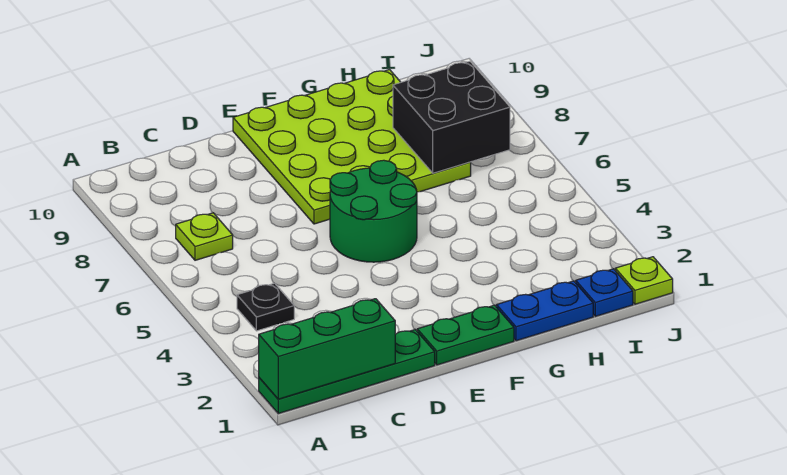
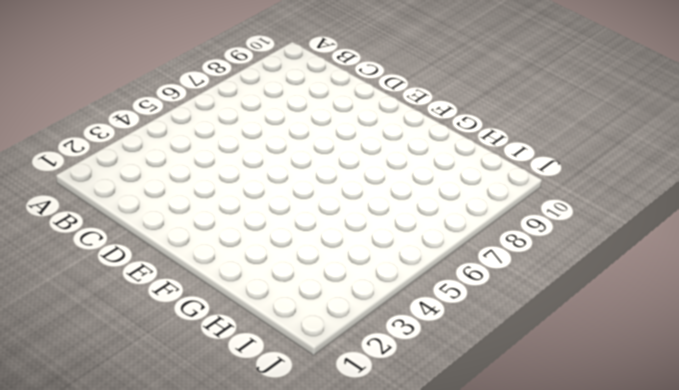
none -> green 1x4 plate [259,330,435,413]
none -> black 1x1 plate [237,283,294,331]

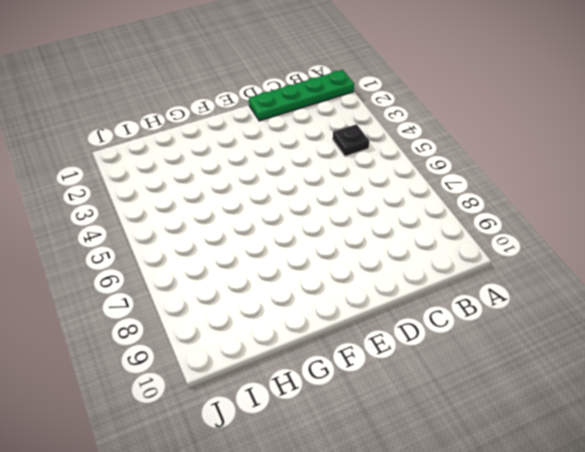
none -> lime 1x1 plate [176,213,233,260]
none -> green 1x2 plate [417,305,514,365]

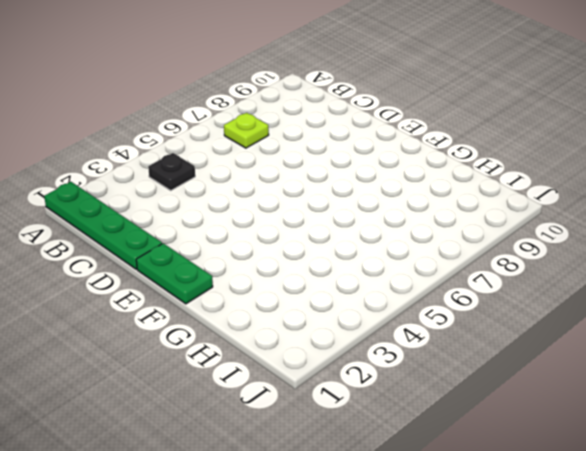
none -> green 2x2 round brick [330,160,417,262]
none -> lime 4x4 plate [233,70,471,224]

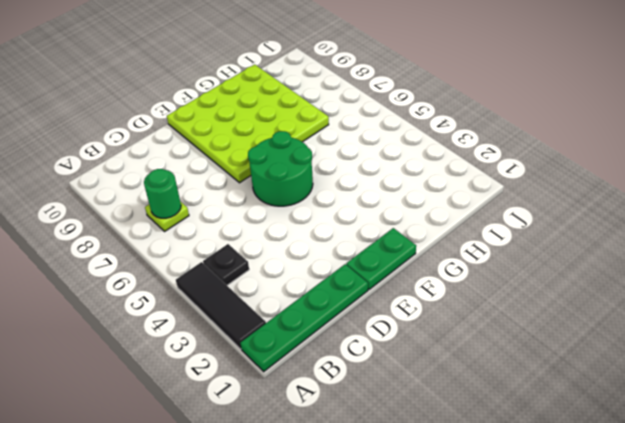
black 1x3 tile [176,262,266,349] -> none
green 1x1 round brick [144,169,181,218] -> none
none -> blue 1x2 plate [496,281,593,341]
none -> blue 1x1 plate [576,269,633,316]

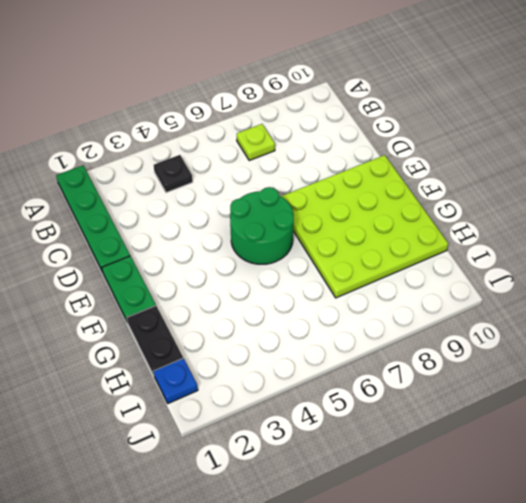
black 1x2 plate [127,306,183,375] -> blue 1x2 plate [496,281,593,341]
none -> lime 1x1 plate [615,257,673,304]
none -> green 1x3 brick [259,299,395,399]

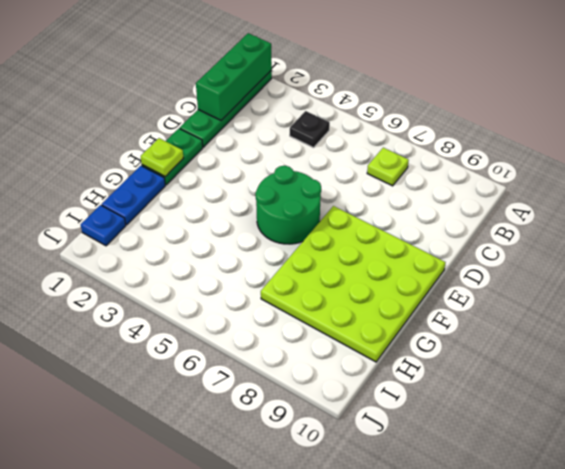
lime 1x1 plate [141,138,183,177] -> lime 1x1 plate moved to [615,257,673,304]
none -> black 2x2 brick [393,61,510,173]

